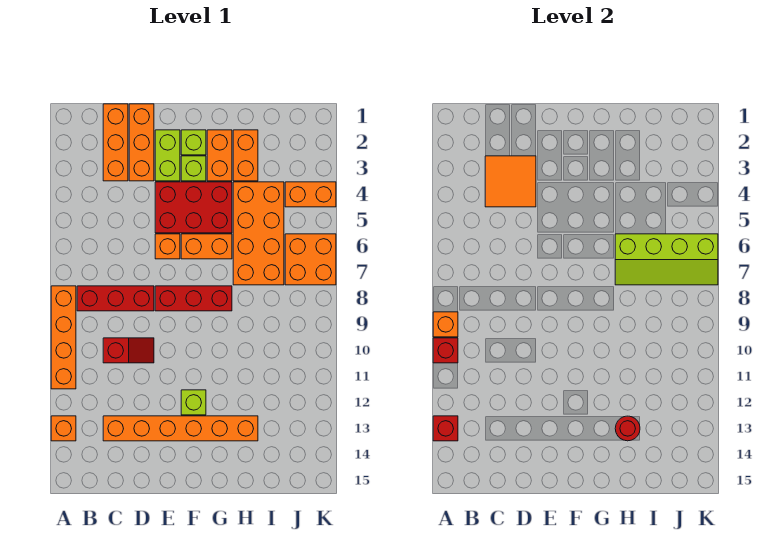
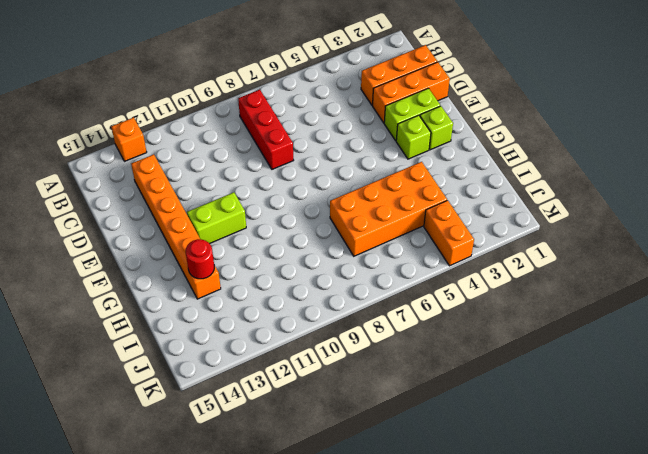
lime 1x2 brick [187,192,246,244] -> lime 1x1 brick [181,390,206,415]
none -> orange 1x4 brick [51,286,76,389]
none -> red 1x2 slope [103,338,154,363]
none -> red 2x3 brick [155,182,232,233]

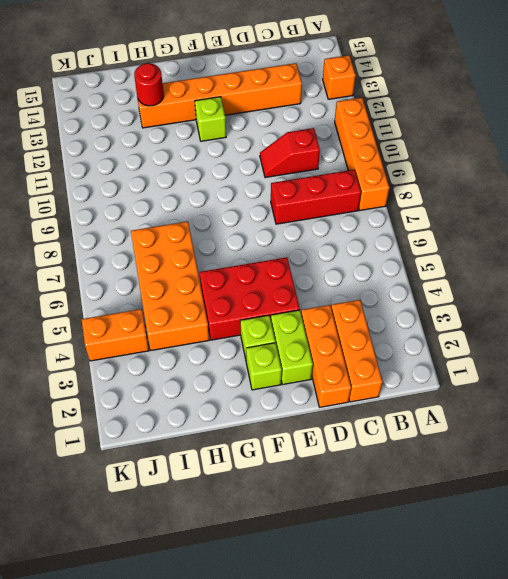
none -> orange 1x1 brick [155,234,180,259]
none -> red 1x3 brick [155,286,232,311]
none -> orange 1x2 brick [181,234,232,259]

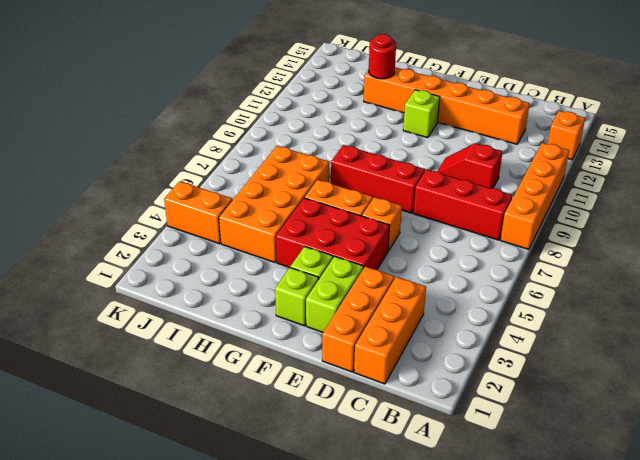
none -> orange 1x2 brick [207,130,232,181]
none -> orange 1x2 brick [233,130,258,181]
none -> orange 2x2 brick [285,234,336,285]

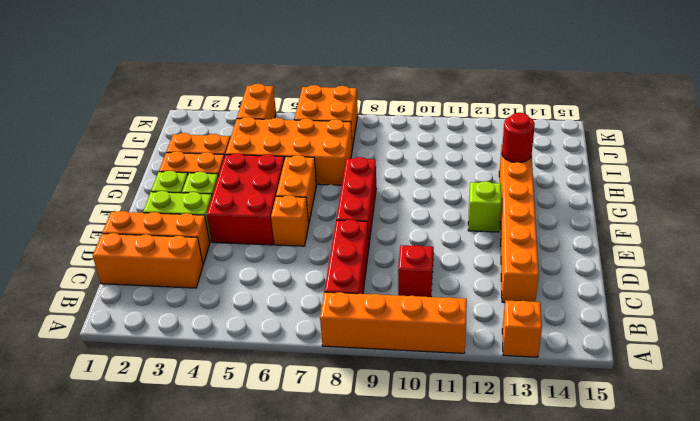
none -> orange 1x1 brick [433,312,458,337]
none -> red 1x1 brick [433,338,458,363]
none -> red 1x1 brick [433,416,458,441]

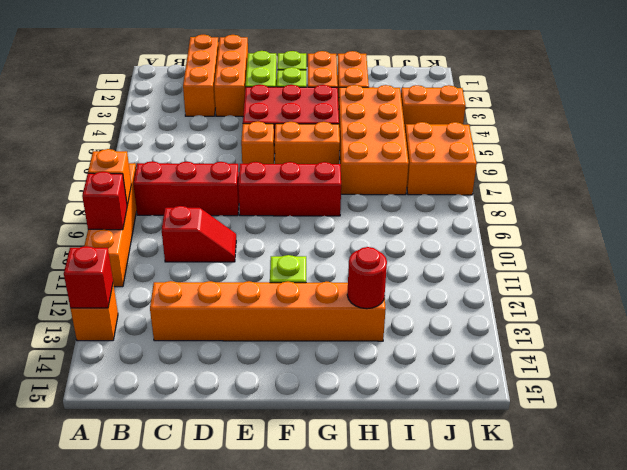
none -> orange 2x2 tile [485,156,536,207]
none -> lime 2x4 slope [615,234,718,285]

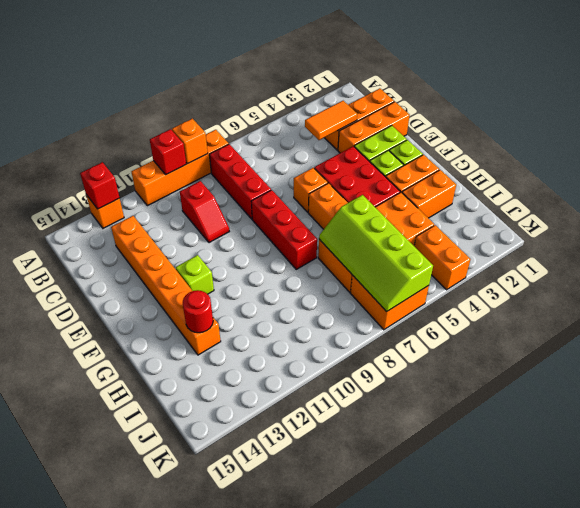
orange 1x2 tile [305,101,357,140] -> orange 2x2 tile [485,156,536,207]

